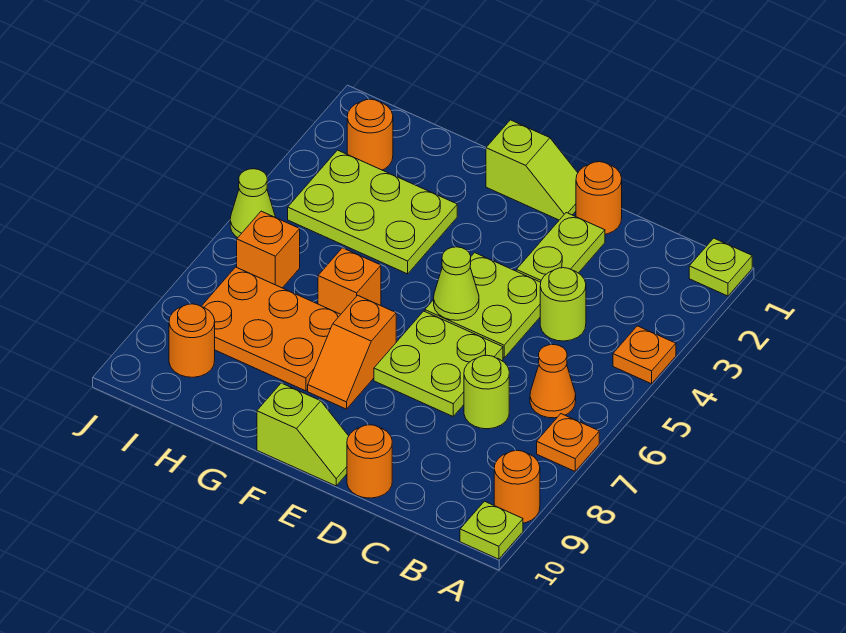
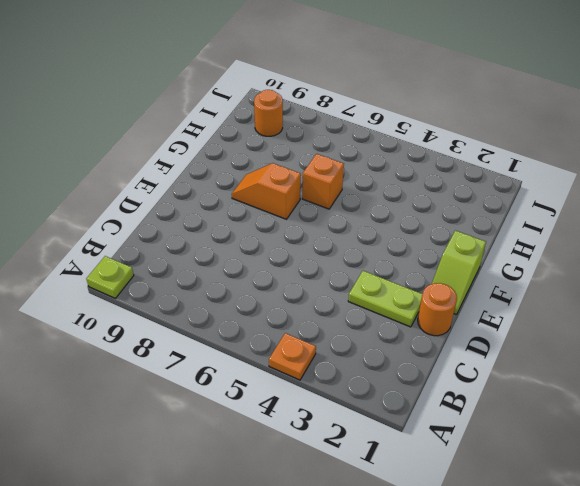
none -> lime 1x1 plate [689,238,752,296]
none -> orange 1x1 plate [537,414,599,471]
none -> orange 1x1 round brick [494,451,540,523]

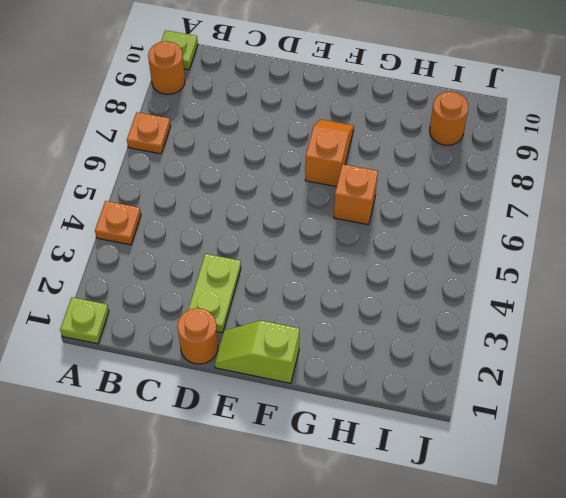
none -> orange 1x1 cone [530,345,576,418]
none -> lime 1x1 round brick [540,268,586,341]
none -> lime 1x1 round brick [464,355,509,429]

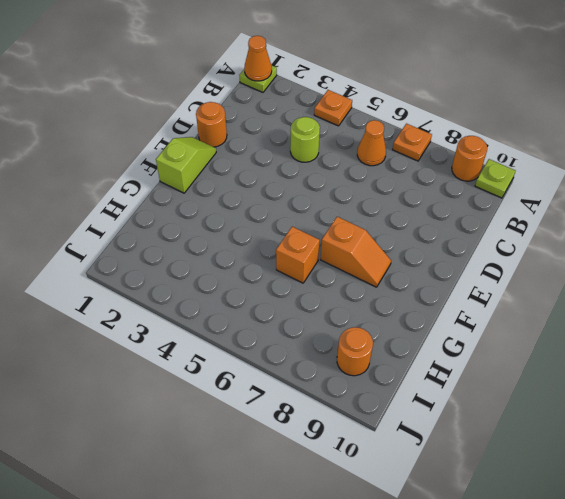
orange 1x1 cone [244,36,272,81] -> none
none -> lime 1x1 round brick [464,355,509,429]
none -> lime 1x2 plate [516,213,605,282]
none -> lime 2x2 plate [425,253,541,358]

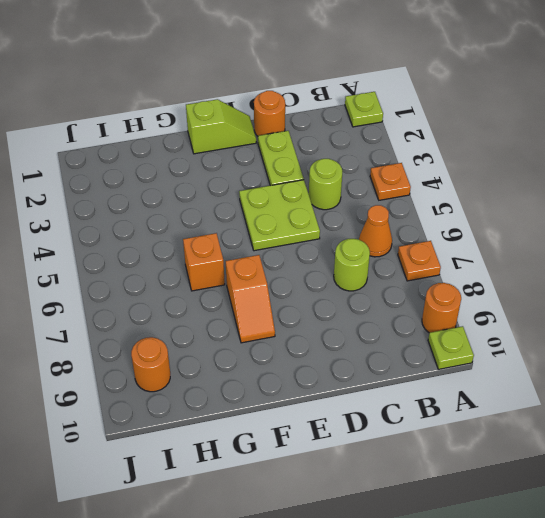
none -> lime 2x2 plate [374,311,503,416]
none -> orange 1x1 round brick [347,425,392,498]
none -> lime 1x2 slope [257,383,349,486]

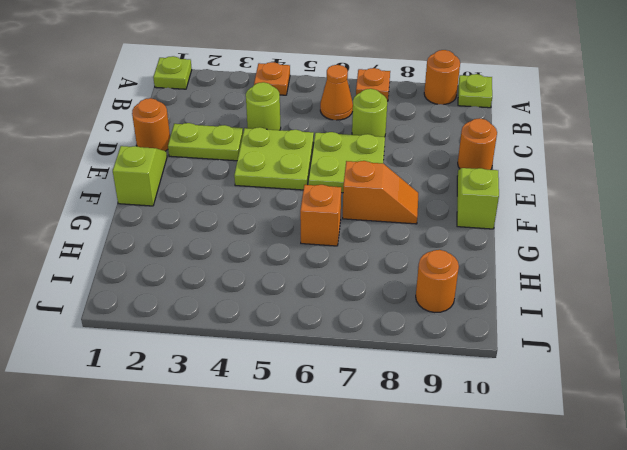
none -> lime 2x3 plate [288,150,457,274]
none -> orange 2x3 plate [201,267,341,391]
none -> orange 1x1 round brick [347,99,393,170]

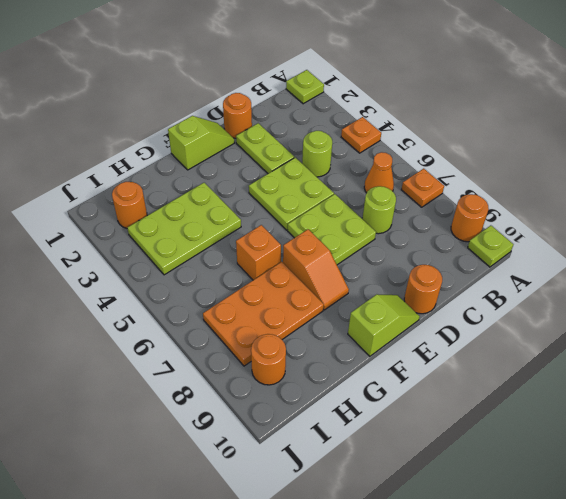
none -> orange 1x1 brick [237,211,300,288]
none -> lime 1x1 cone [230,169,276,238]
none -> lime 1x1 cone [434,247,479,320]

